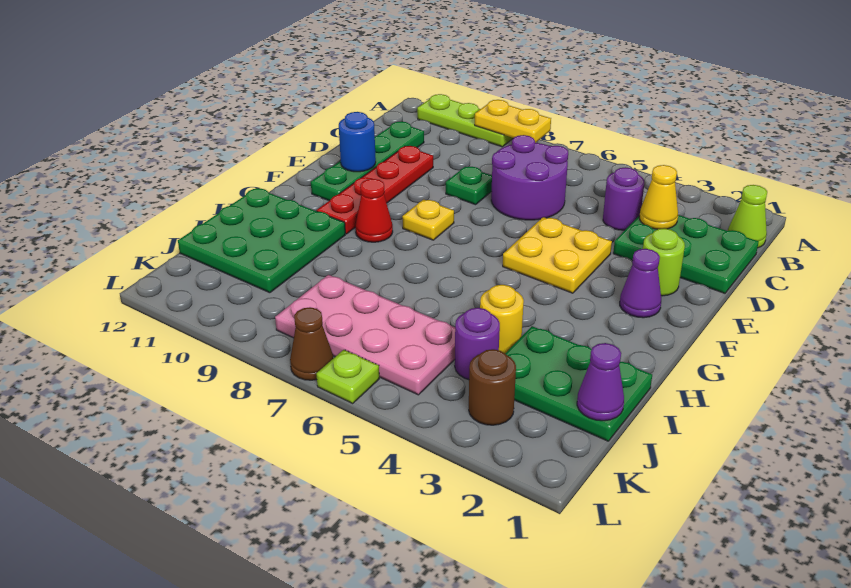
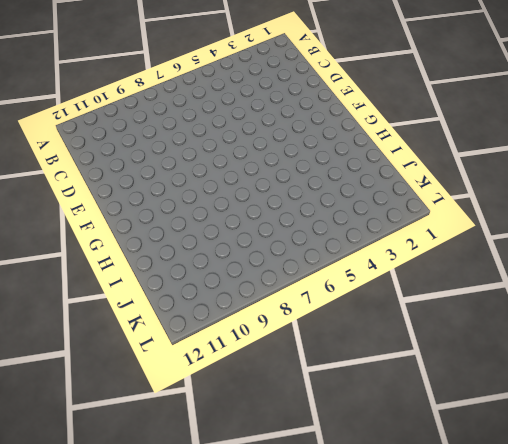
none -> lime 1x3 plate [417,94,513,147]
none -> lime 1x1 cone [728,185,767,248]
none -> green 2x3 plate [613,215,759,293]

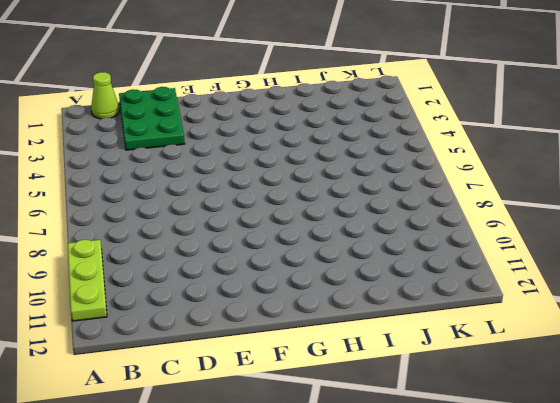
none -> purple 1x1 round brick [603,167,644,230]
none -> purple 2x2 round brick [491,135,568,220]
none -> green 1x4 plate [311,121,424,201]

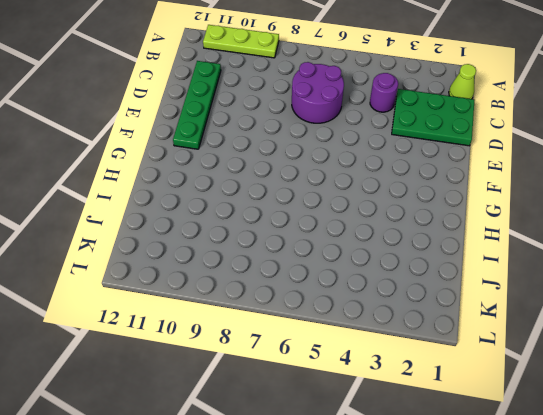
none -> green 1x1 plate [446,167,492,205]
none -> red 1x4 plate [317,146,433,234]
none -> lime 1x1 round brick [643,228,685,296]

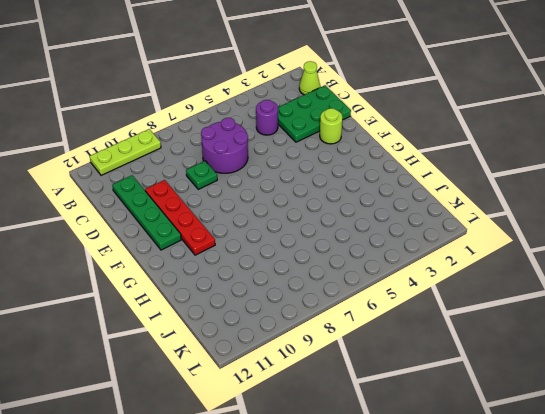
none -> yellow 2x2 plate [503,217,612,293]
none -> purple 1x1 cone [620,249,661,318]
none -> yellow 1x1 plate [402,199,454,240]

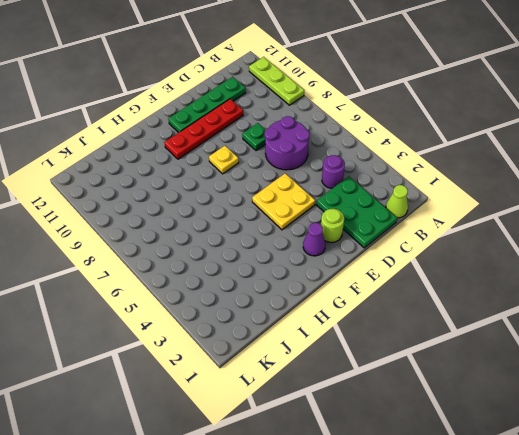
none -> red 1x1 cone [355,179,393,242]
none -> green 3x3 plate [178,188,345,293]
none -> green 2x3 plate [505,326,652,441]

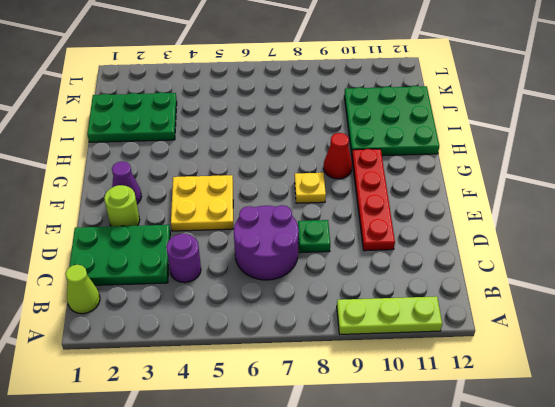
none -> green 1x4 plate [311,121,424,201]
none -> yellow 1x1 round brick [480,285,524,353]
none -> purple 1x1 round brick [455,308,500,380]

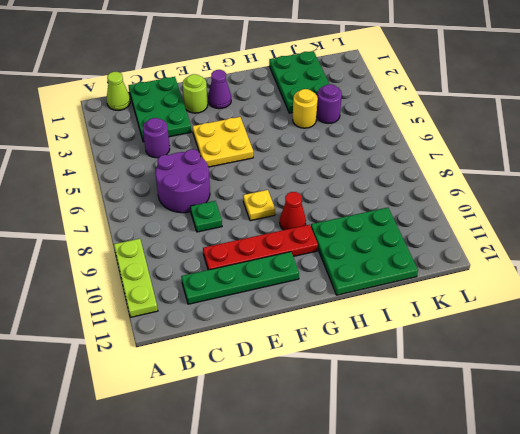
none -> pink 2x4 plate [275,275,455,395]
none -> brown 1x1 round brick [469,349,516,425]
none -> lime 1x1 plate [316,350,379,403]

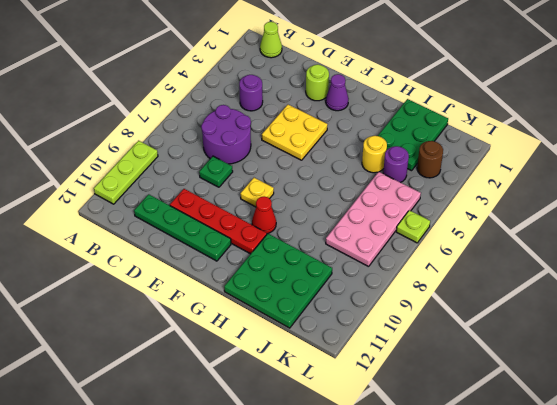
none -> green 2x3 plate [613,215,759,293]
none -> brown 1x1 cone [290,307,333,380]
none -> yellow 1x2 plate [475,100,551,143]

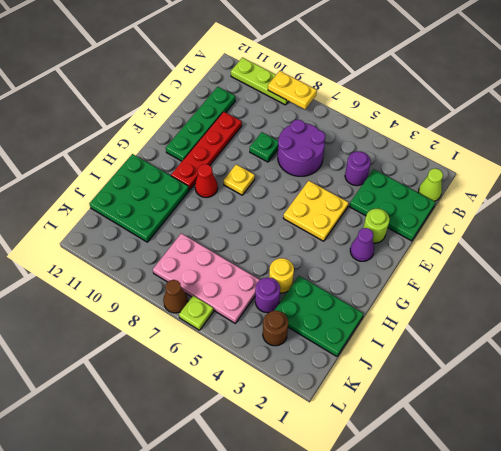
none -> yellow 1x1 cone [639,165,678,229]
none -> blue 1x1 round brick [339,112,376,172]
none -> purple 1x1 cone [577,343,624,421]

